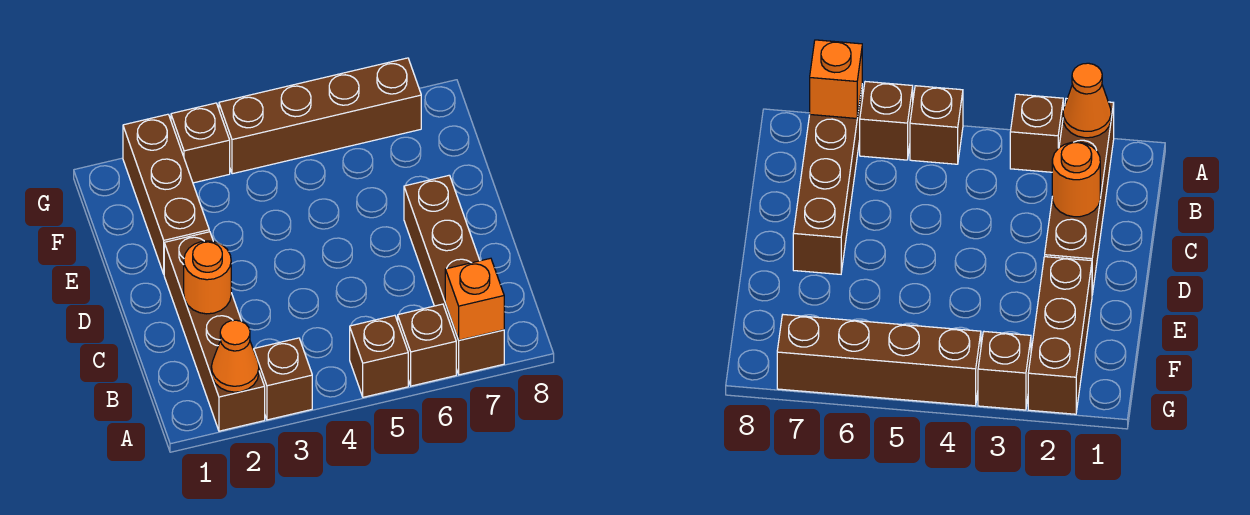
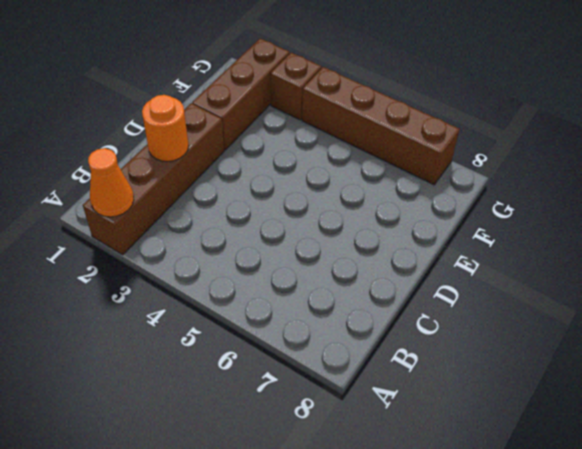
none -> brown 1x1 brick [254,338,312,420]
none -> brown 1x1 brick [350,315,408,397]

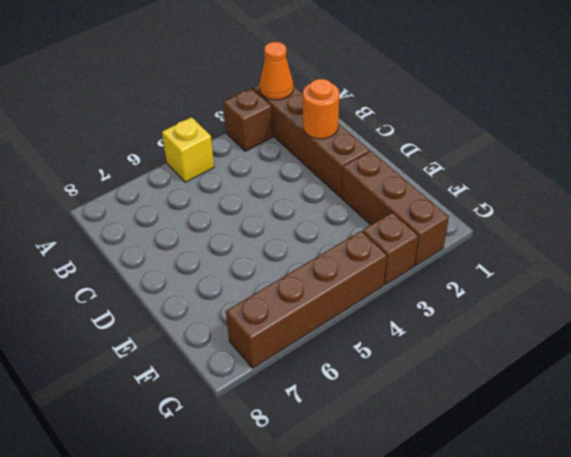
yellow 1x1 brick [162,117,214,182] -> brown 1x1 brick [350,315,408,397]
none -> brown 1x1 brick [398,304,456,386]
none -> brown 1x4 brick [404,175,504,375]

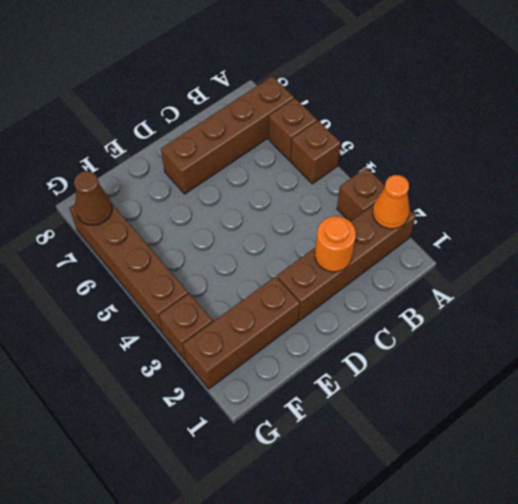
brown 1x1 cone [74,171,112,225] -> none
none -> orange 1x1 brick [445,258,504,340]

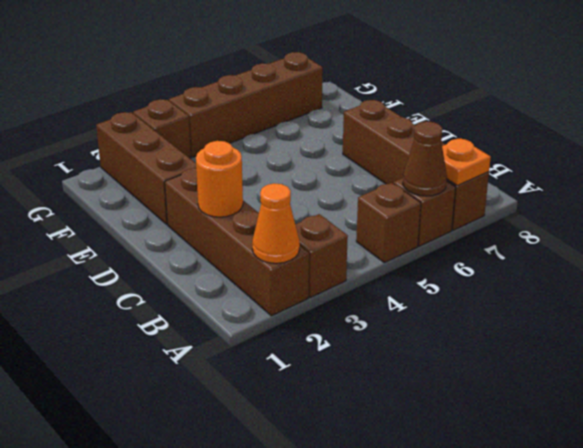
brown 1x1 cone [403,121,447,196] -> none
orange 1x1 plate [442,138,491,185] -> orange 1x1 brick [445,258,504,340]

